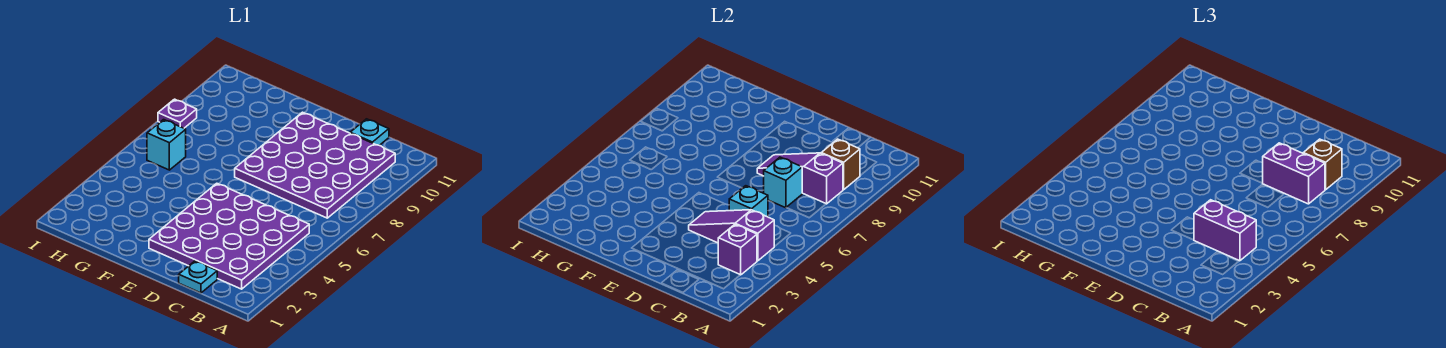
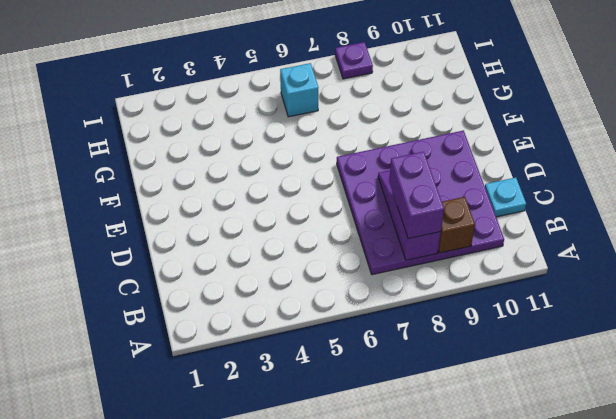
none -> purple 4x4 plate [149,183,309,289]
none -> cyan 1x1 plate [179,261,217,293]
none -> purple 1x1 brick [718,224,757,275]

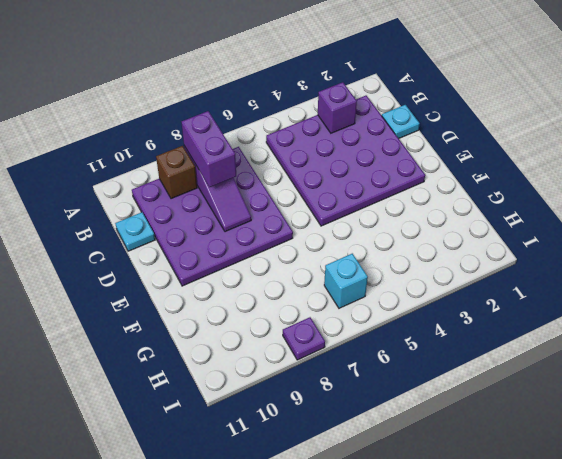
none -> purple 1x3 slope [689,210,774,261]
none -> cyan 1x1 brick [729,186,768,217]
none -> cyan 1x1 brick [764,157,802,208]

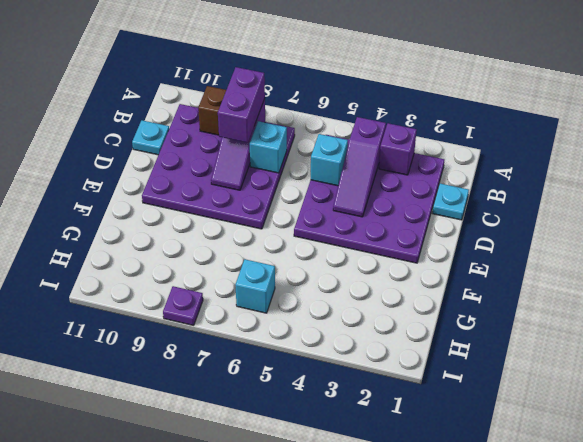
none -> purple 1x2 brick [1194,200,1256,261]
none -> brown 1x1 brick [1303,139,1342,190]

